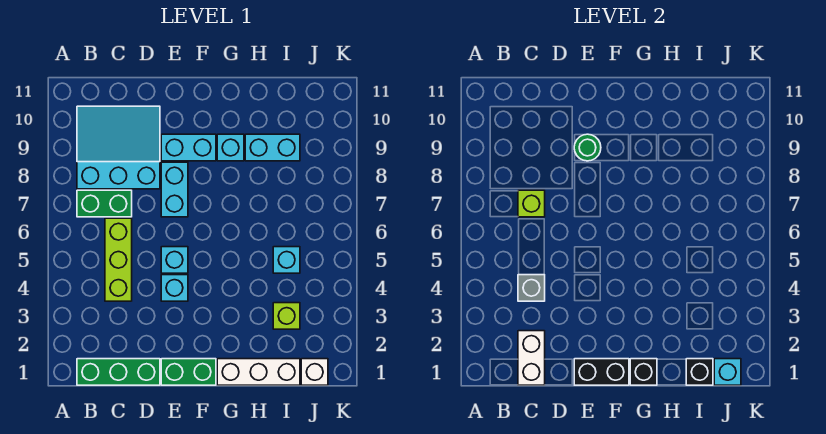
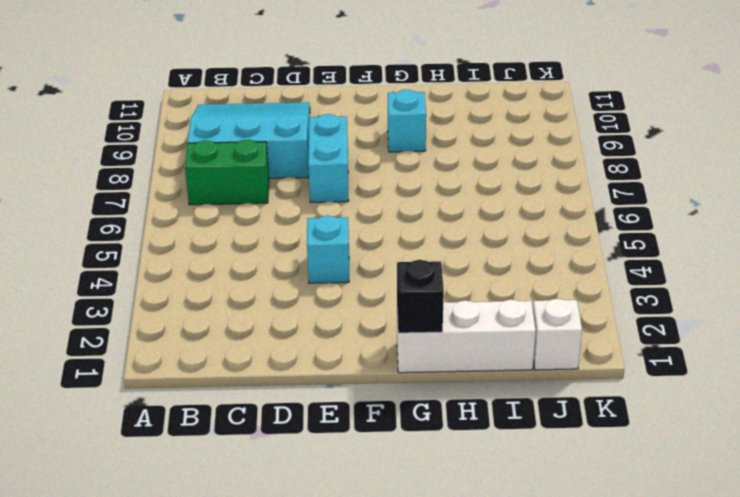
none -> green 1x3 brick [77,359,160,385]
none -> lime 1x3 brick [105,218,132,301]
none -> green 1x2 brick [161,359,216,385]

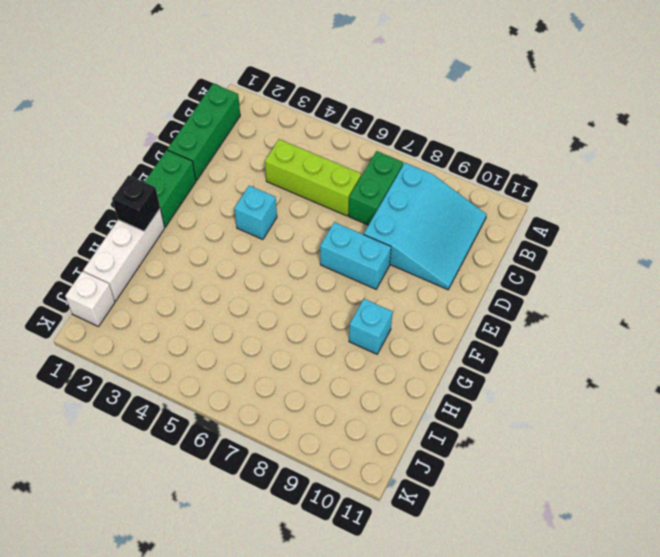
none -> cyan 1x1 brick [161,247,188,273]
none -> cyan 1x2 brick [161,134,216,161]
none -> cyan 1x2 brick [245,134,300,161]

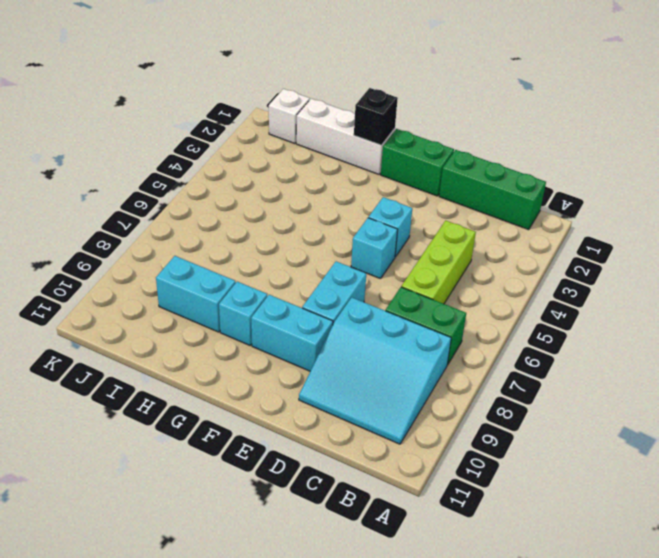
none -> lime 1x1 brick [273,303,300,329]
none -> cyan 1x1 brick [273,247,300,273]
none -> white 1x2 brick [518,331,545,385]

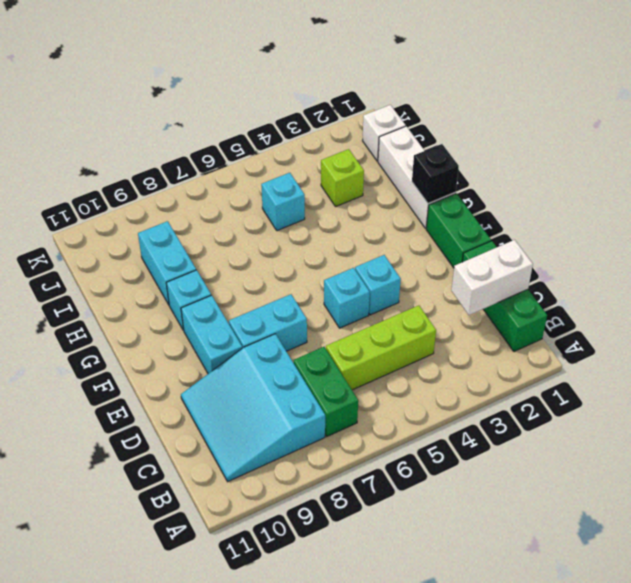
none -> grey 1x1 brick [518,275,545,301]
none -> lime 1x1 brick [518,190,545,217]
none -> black 1x2 brick [574,359,629,385]

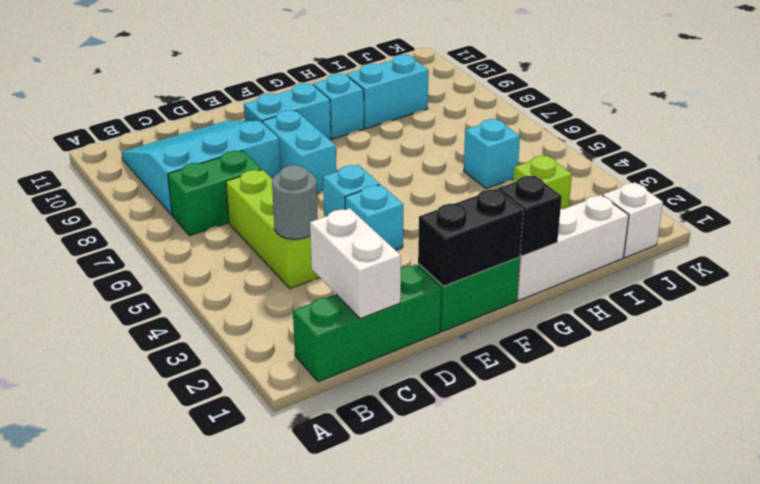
grey 1x1 round brick [272,165,318,239] -> grey 1x1 brick [518,275,545,301]
none -> lime 1x1 brick [518,190,545,217]
none -> green 1x1 round brick [574,134,601,161]
none -> black 1x1 brick [686,359,713,385]

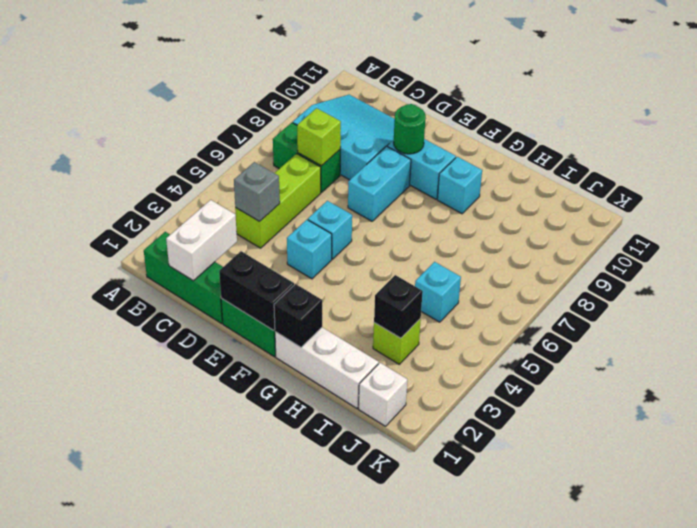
black 1x1 brick [374,275,423,338] -> black 1x1 brick moved to [686,359,713,385]
none -> cyan 1x2 brick [245,134,300,161]
none -> cyan 1x1 brick [714,359,741,385]

